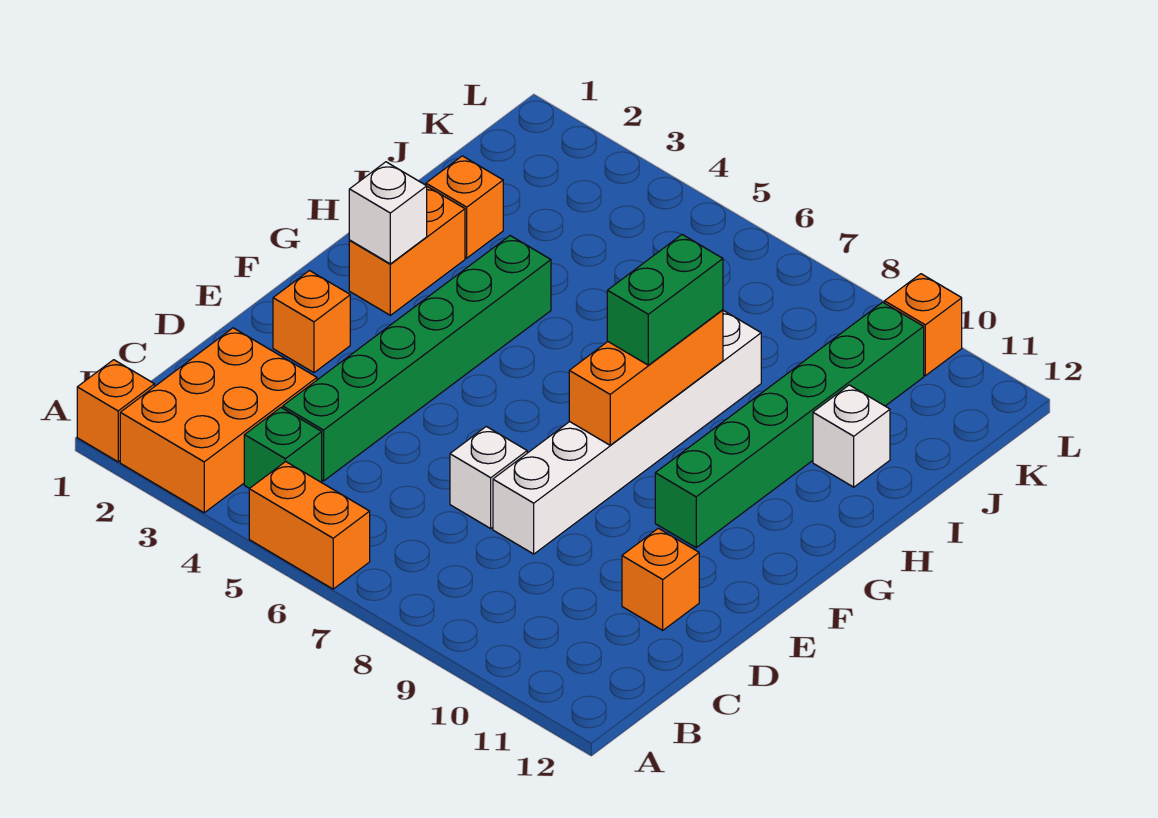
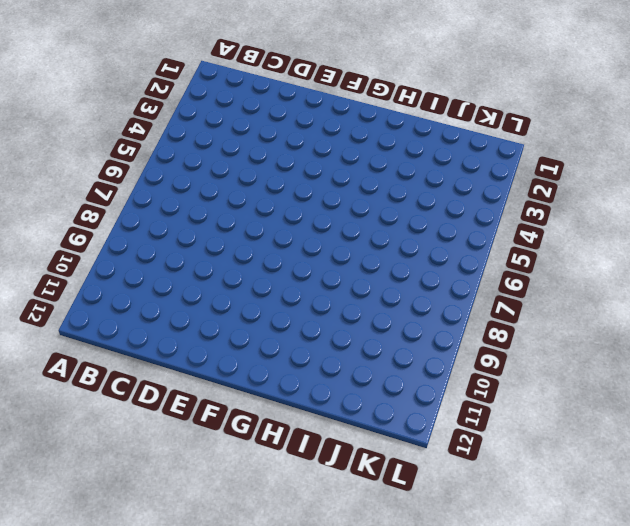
none -> orange 1x1 brick [77,360,155,462]
none -> orange 2x3 brick [120,328,317,513]
none -> orange 1x2 brick [249,462,370,589]

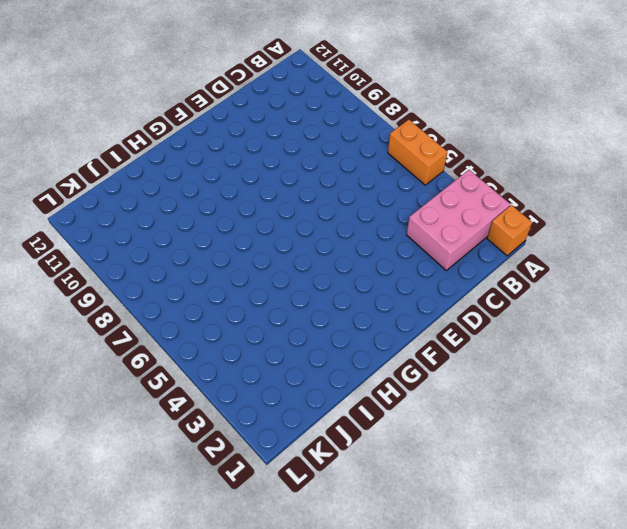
pink 2x3 brick [407,170,510,270] -> orange 2x3 brick [120,328,317,513]
none -> green 1x1 brick [244,408,322,488]
none -> green 1x6 brick [283,236,551,481]
none -> white 1x1 brick [450,427,527,528]

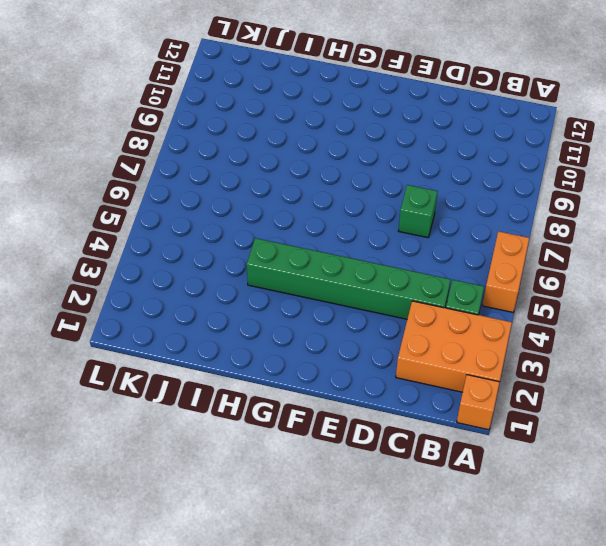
green 1x1 brick [399,185,438,238] -> white 1x1 brick [450,427,527,528]
none -> white 1x6 brick [493,310,761,554]
none -> orange 1x1 brick [622,528,699,630]
none -> orange 1x1 brick [273,271,350,373]

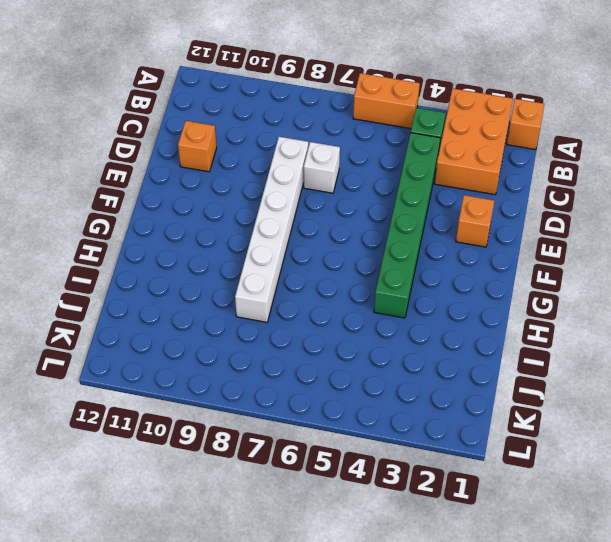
none -> green 1x6 brick [655,302,924,548]
none -> orange 1x2 brick [349,187,465,315]
none -> orange 1x1 brick [426,156,503,258]

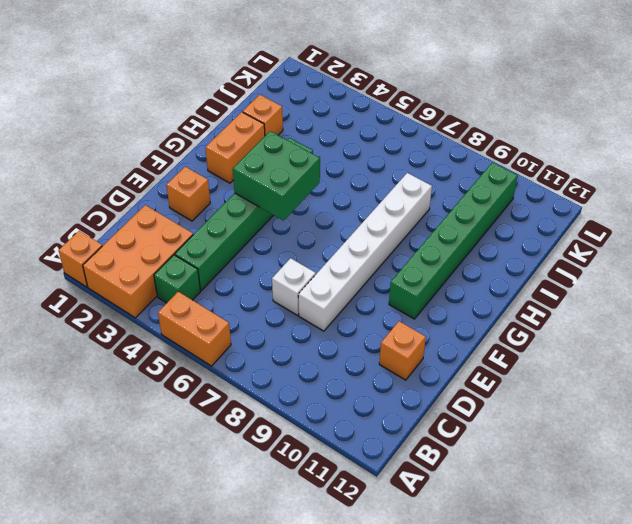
green 2x2 brick [233,131,320,221] -> none
none -> white 1x1 brick [813,385,890,487]
none -> orange 1x1 brick [884,274,962,376]
none -> orange 1x3 brick [569,310,723,445]

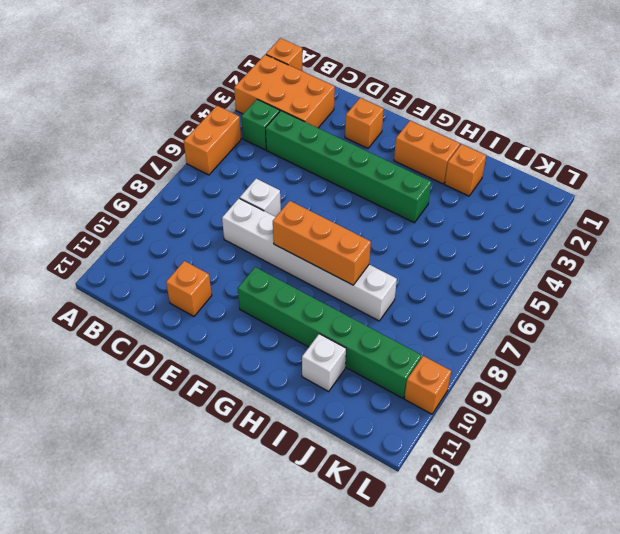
none -> white 1x1 brick [349,162,427,264]
none -> green 1x2 brick [607,235,723,365]

